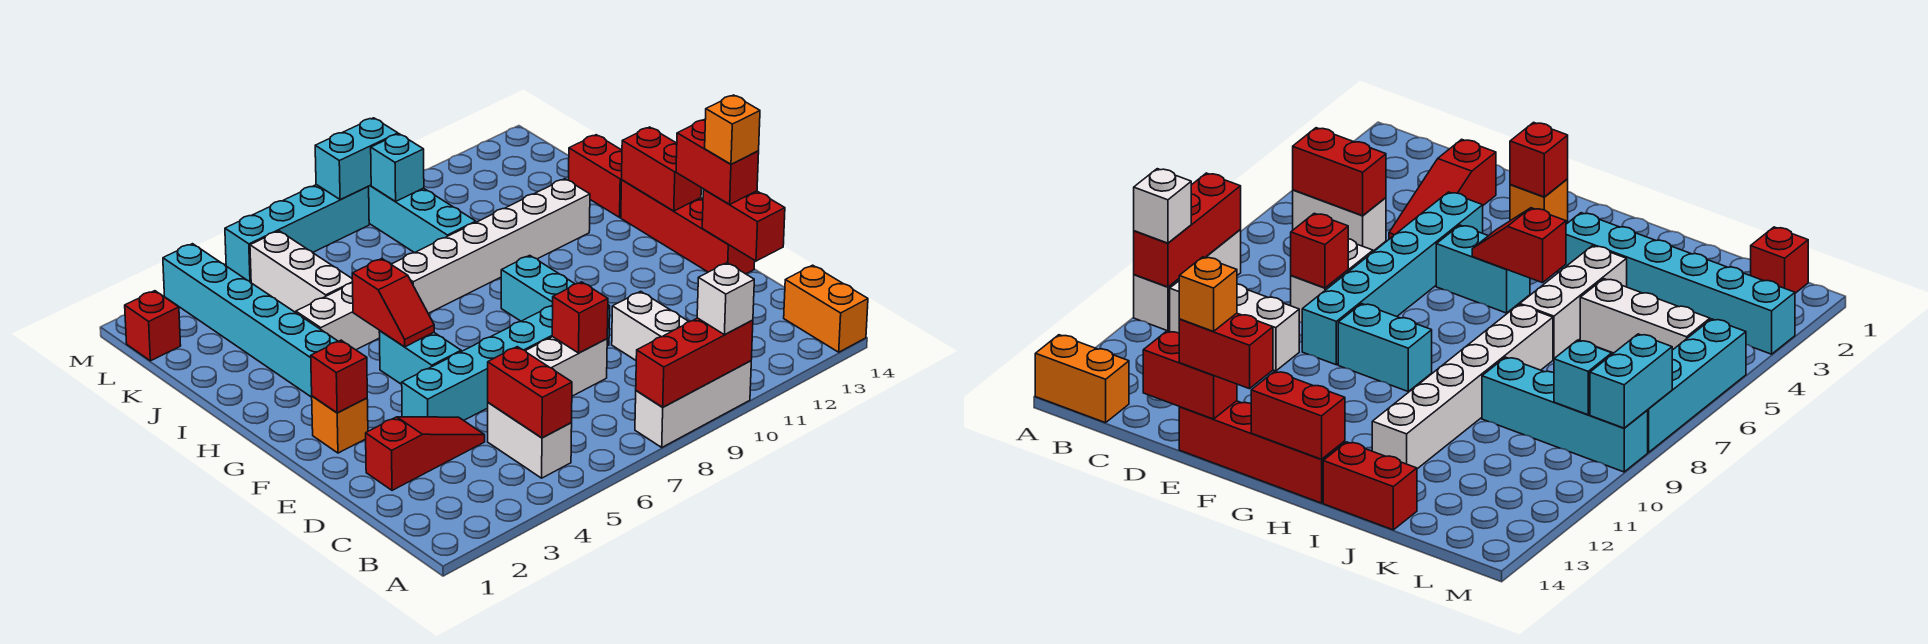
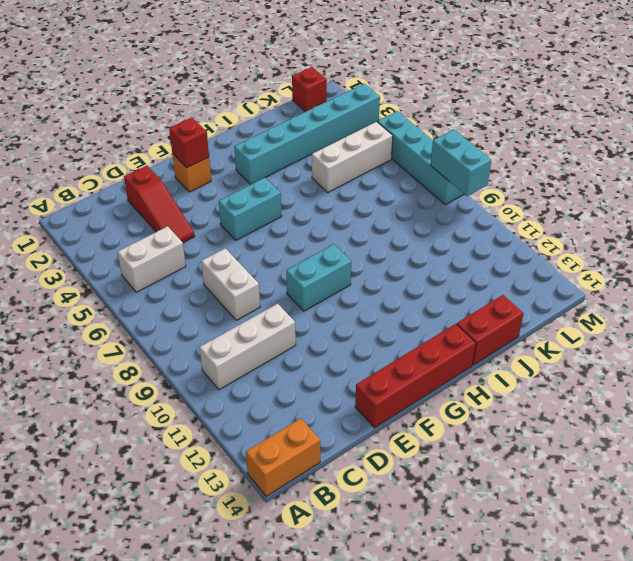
none -> white 1x3 brick [635,361,751,447]
none -> cyan 1x6 brick [402,305,610,420]
none -> white 1x3 brick [296,283,380,350]
none -> white 1x6 brick [391,179,590,313]

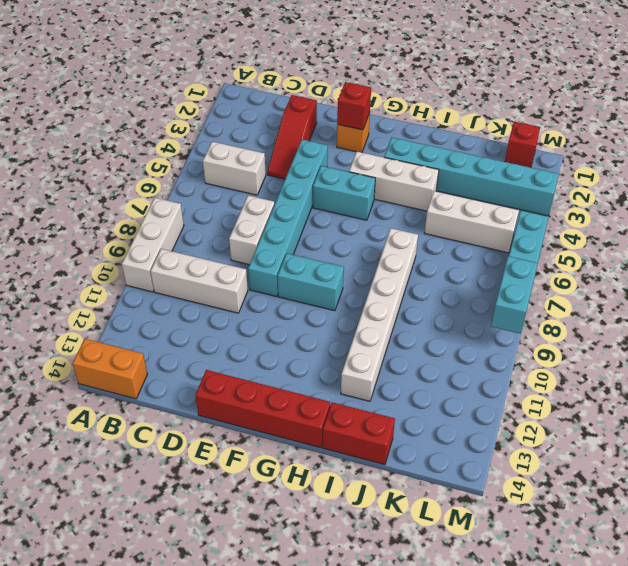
white 1x3 brick [349,151,439,211] -> white 1x3 brick turned to [296,283,380,350]
none -> cyan 1x4 brick [368,185,476,253]
none -> red 1x3 brick [636,318,753,407]
none -> red 1x2 brick [488,347,572,438]
none -> red 1x1 brick [552,282,608,353]

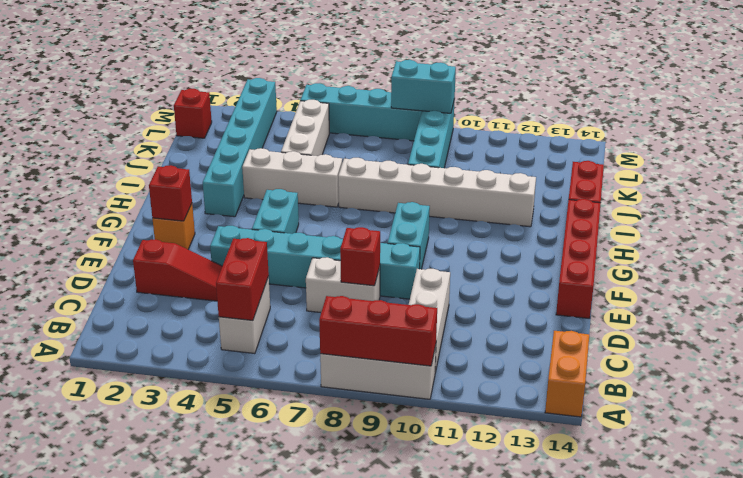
none -> red 1x2 brick [702,189,785,261]
none -> red 1x2 slope [352,259,434,347]
none -> red 1x2 brick [622,127,701,211]
none -> cyan 1x1 brick [371,134,424,202]

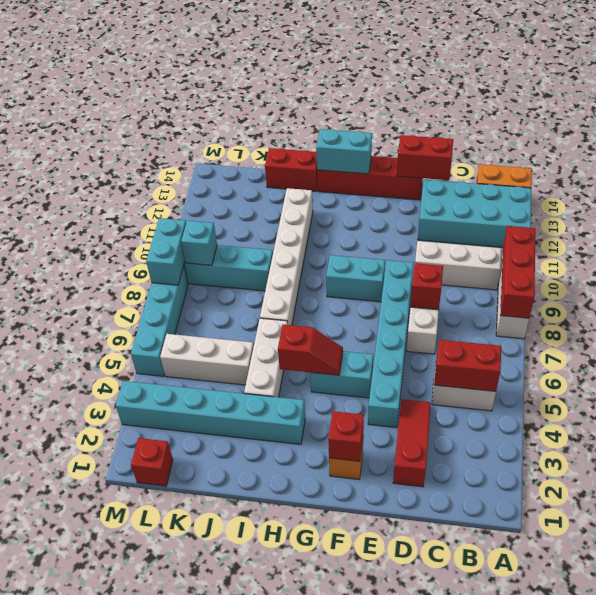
cyan 2x4 brick [418,180,531,247] -> none
cyan 1x2 brick [316,129,372,174] -> red 1x2 brick [622,127,701,211]
none -> white 1x1 brick [697,263,754,335]
none -> red 1x2 brick [676,119,759,205]
none -> orange 1x1 brick [705,95,760,164]

